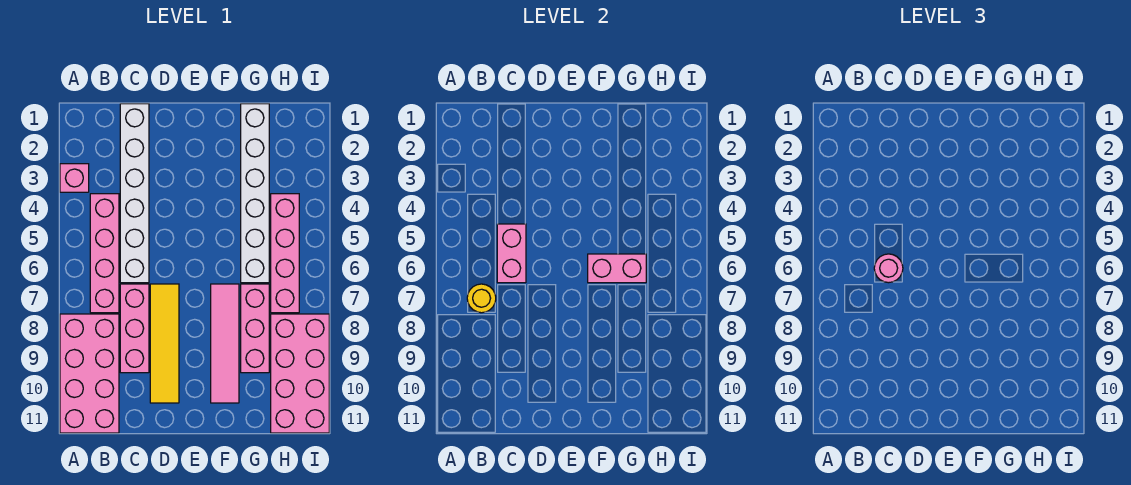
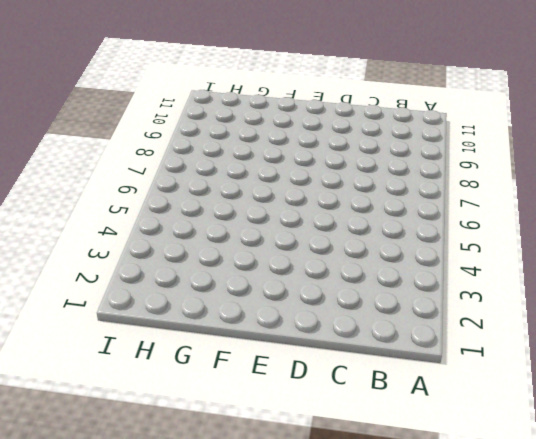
none -> pink 1x1 brick [60,164,89,192]
none -> pink 2x4 brick [60,314,119,433]
none -> pink 1x4 brick [90,194,119,313]

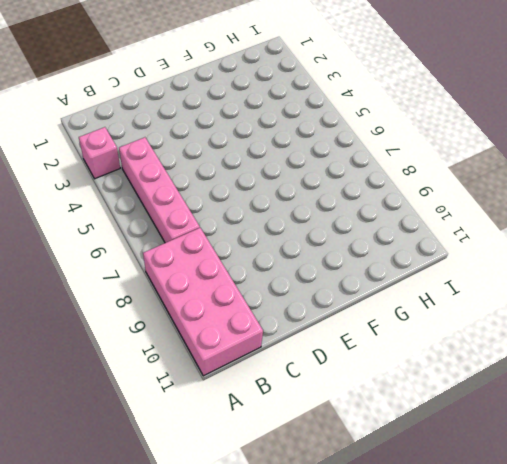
none -> white 1x6 brick [120,104,149,283]
none -> pink 1x3 brick [120,284,149,373]
none -> yellow 1x4 tile [150,284,179,403]

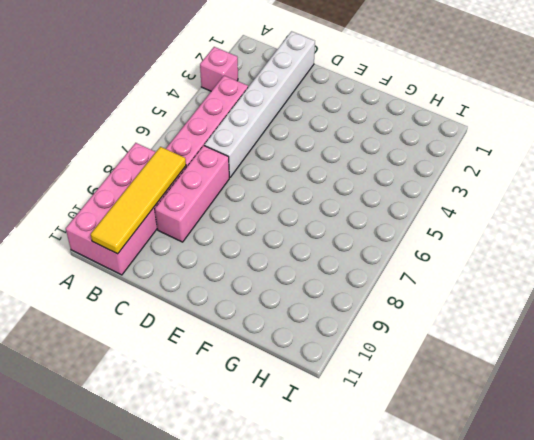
yellow 1x4 tile [91,147,186,254] -> yellow 1x4 tile moved to [150,284,179,403]
none -> pink 1x4 tile [211,284,239,403]
none -> white 1x6 brick [241,104,269,283]
none -> pink 1x3 brick [241,284,269,373]

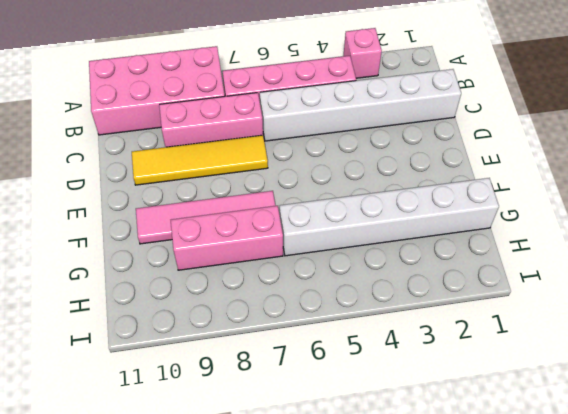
none -> pink 1x4 brick [271,194,299,313]
none -> pink 2x4 brick [271,314,329,433]
none -> yellow 1x1 round brick [467,284,496,313]

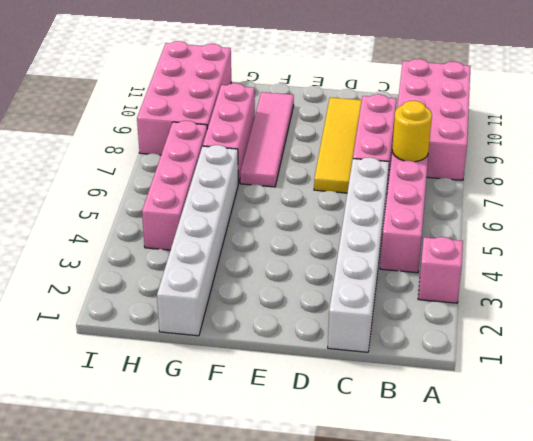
none -> pink 1x2 brick [497,224,526,283]
none -> pink 1x2 brick [588,254,646,283]
none -> pink 1x1 round brick [874,254,903,283]

